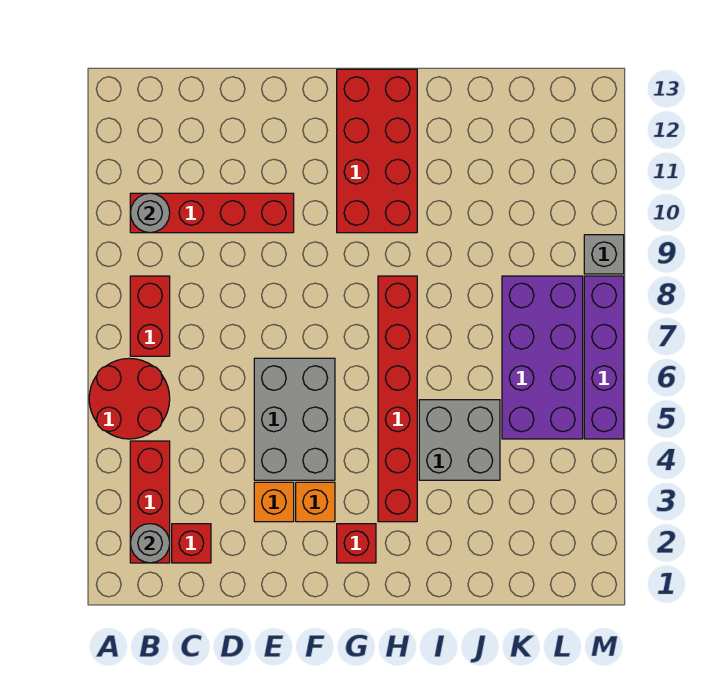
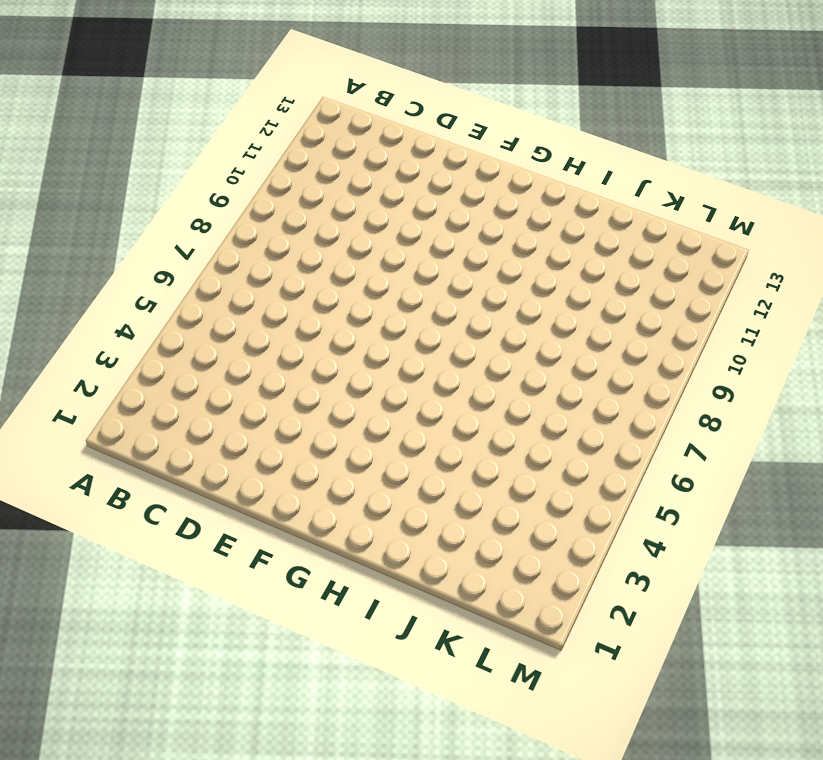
none -> red 2x2 round brick [89,358,170,439]
none -> red 1x3 brick [130,441,170,563]
none -> red 1x2 brick [130,276,170,356]

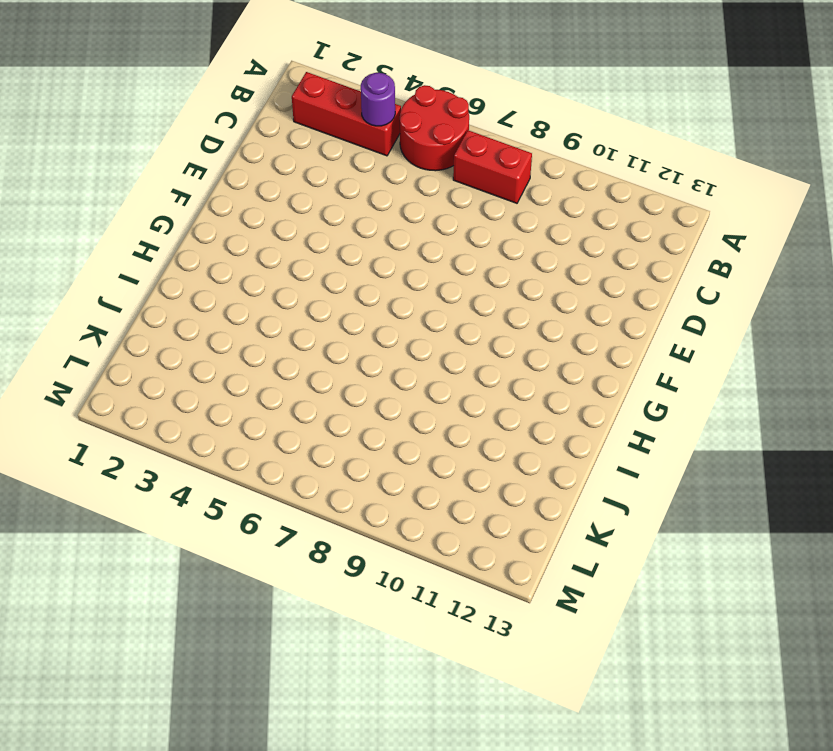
purple 1x1 round brick [361,73,395,126] -> none
none -> red 1x4 brick [130,193,294,233]
none -> red 1x1 brick [172,524,211,563]
none -> orange 1x1 brick [254,482,294,522]

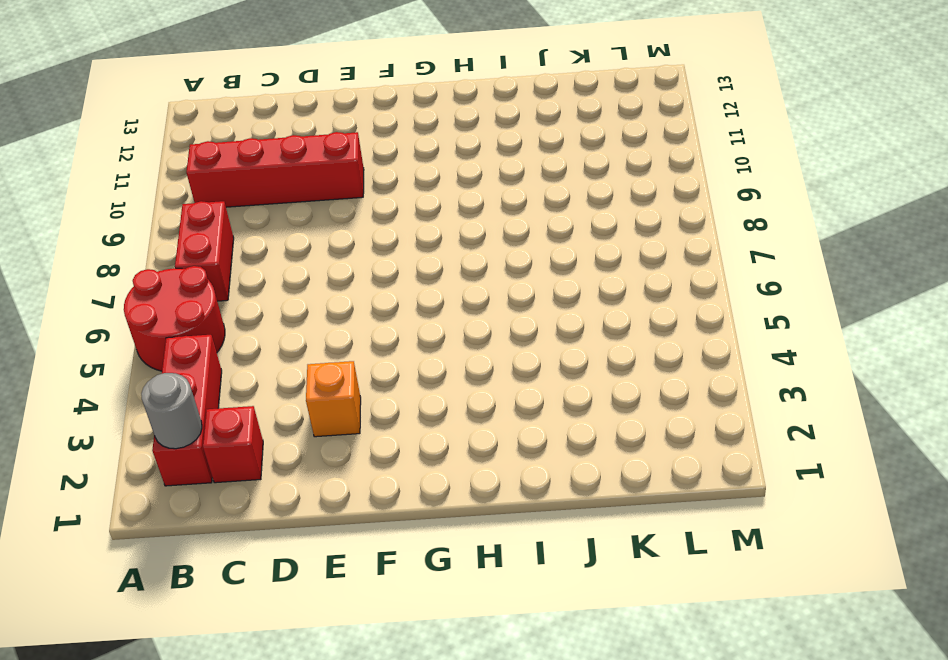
none -> grey 2x3 brick [254,358,335,480]
none -> orange 1x1 brick [296,482,335,522]
none -> red 1x1 brick [337,524,376,563]

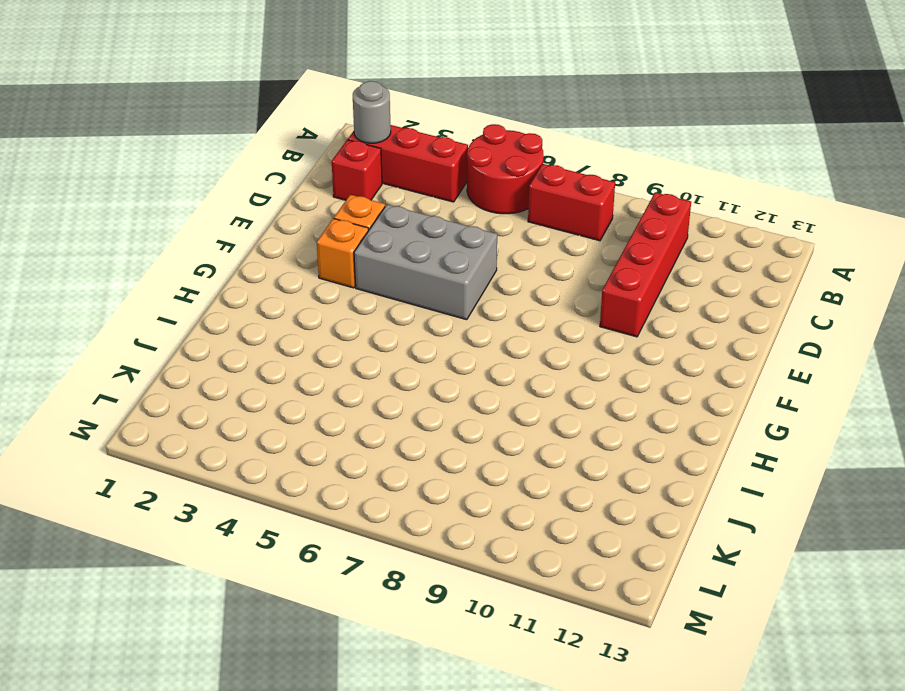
none -> red 1x1 brick [337,524,376,563]
none -> red 2x4 brick [337,69,417,233]
none -> red 1x6 brick [378,276,417,522]

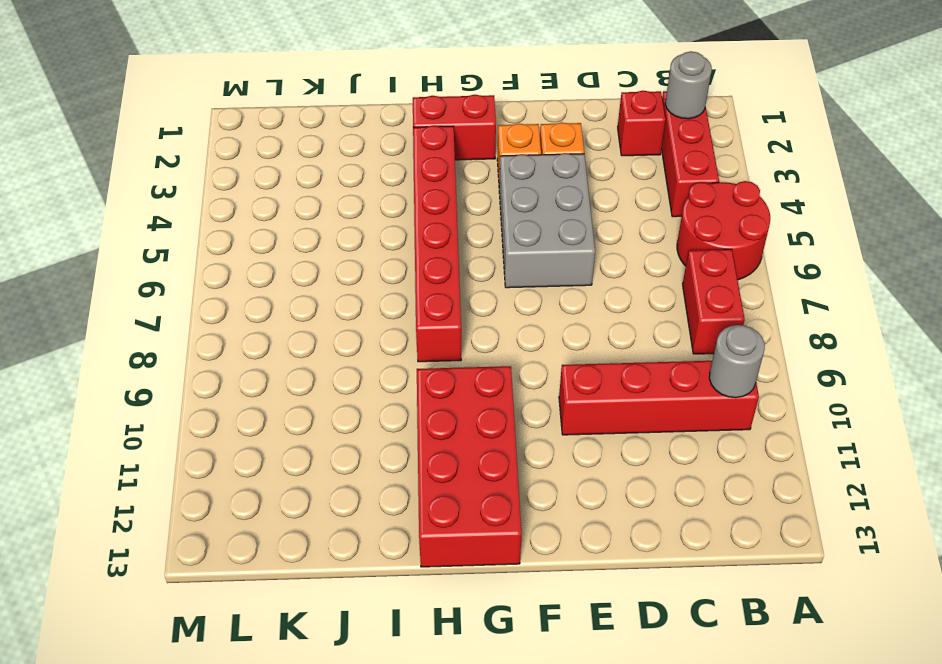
red 1x2 brick [413,95,496,160] -> red 1x1 brick [337,524,376,563]
none -> grey 2x2 brick [419,400,500,480]
none -> purple 2x4 brick [502,276,583,439]
none -> purple 1x4 brick [584,276,624,439]

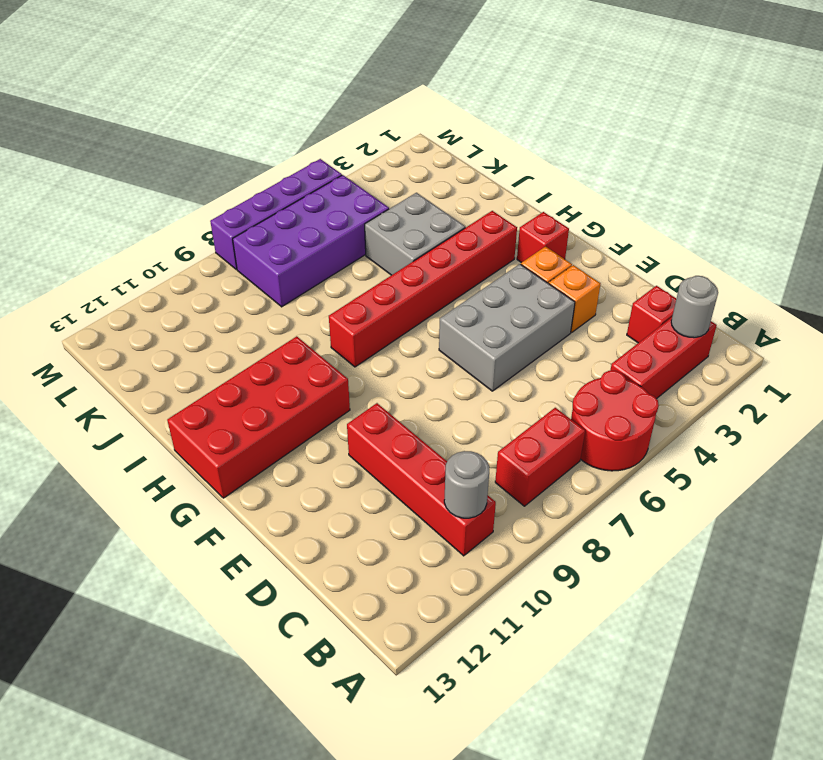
none -> grey 1x1 brick [584,235,624,274]

